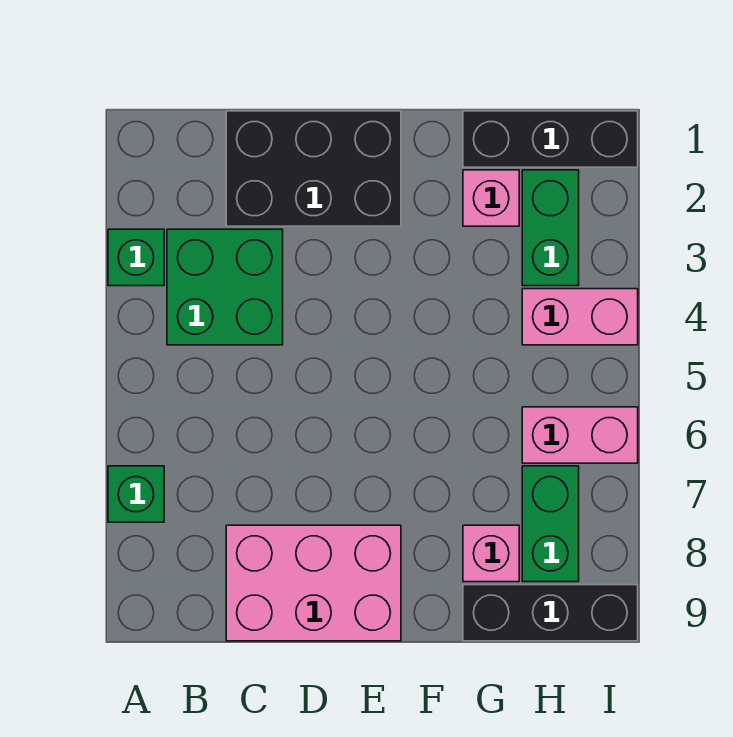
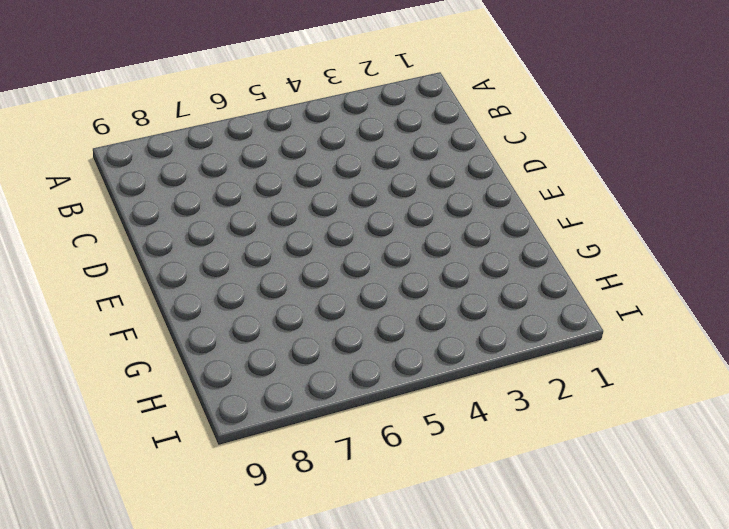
none -> green 1x1 brick [108,229,164,286]
none -> green 1x1 brick [108,466,164,522]
none -> green 2x2 brick [167,229,283,345]

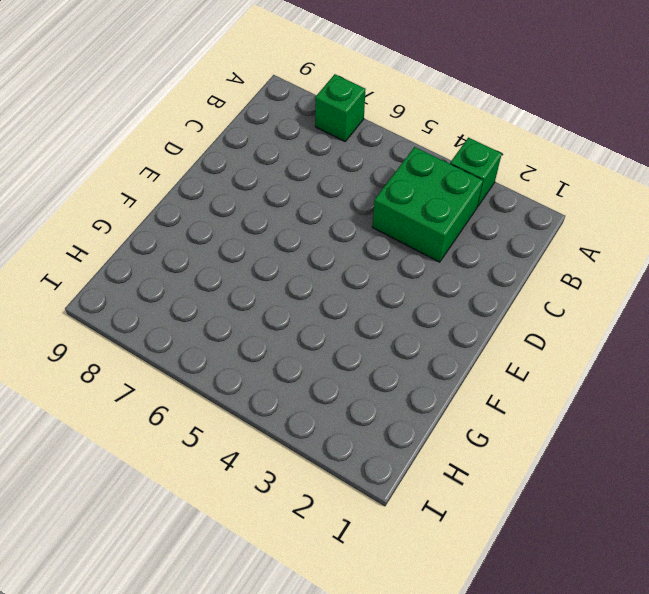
none -> black 2x3 brick [226,111,401,226]
none -> pink 2x3 brick [226,525,401,641]
none -> black 1x3 brick [463,111,638,167]

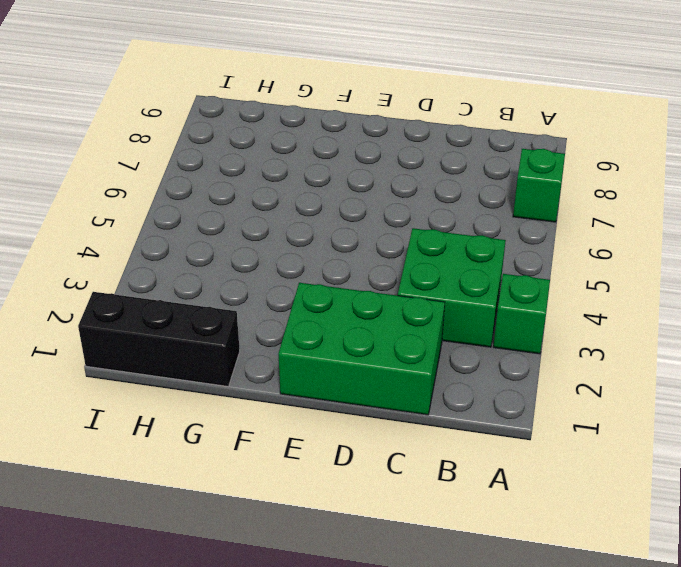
green 2x3 brick [279,283,445,415] -> black 2x3 brick [226,111,401,226]
none -> pink 2x3 brick [226,525,401,641]
none -> pink 1x1 brick [463,170,519,226]
none -> pink 1x1 brick [463,525,519,582]

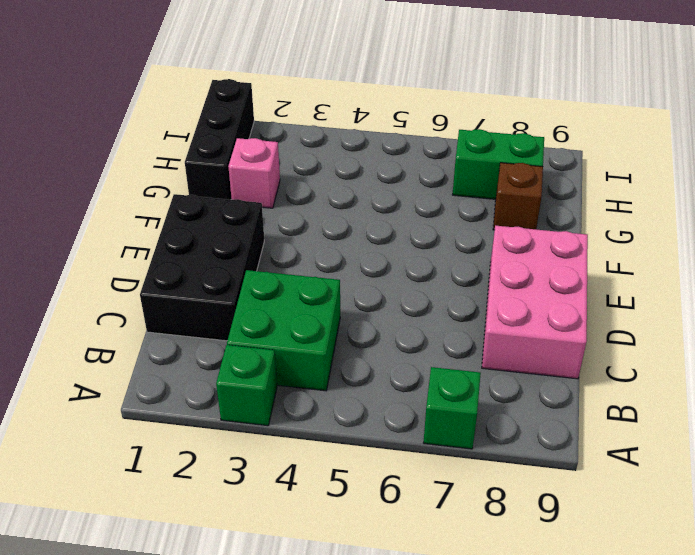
brown 1x1 brick [493,163,543,230] -> pink 1x1 brick [463,525,519,582]
none -> black 1x3 brick [463,585,638,641]
none -> green 1x2 brick [522,170,579,286]
none -> pink 1x2 brick [522,289,638,345]

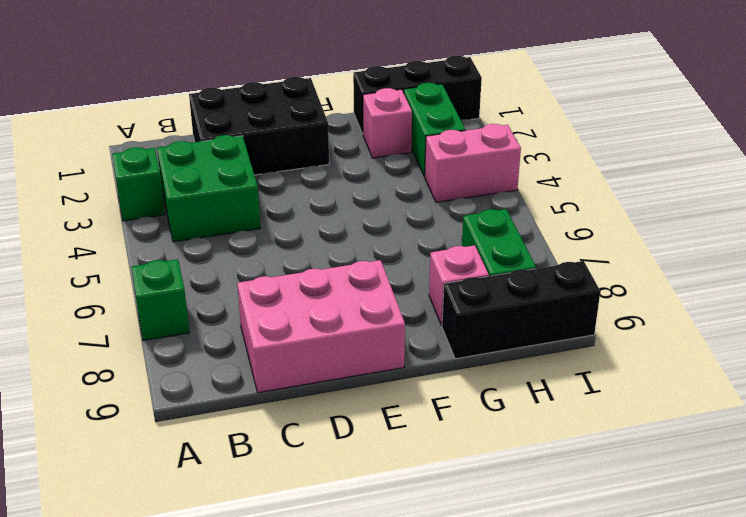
none -> pink 1x2 brick [522,407,638,463]

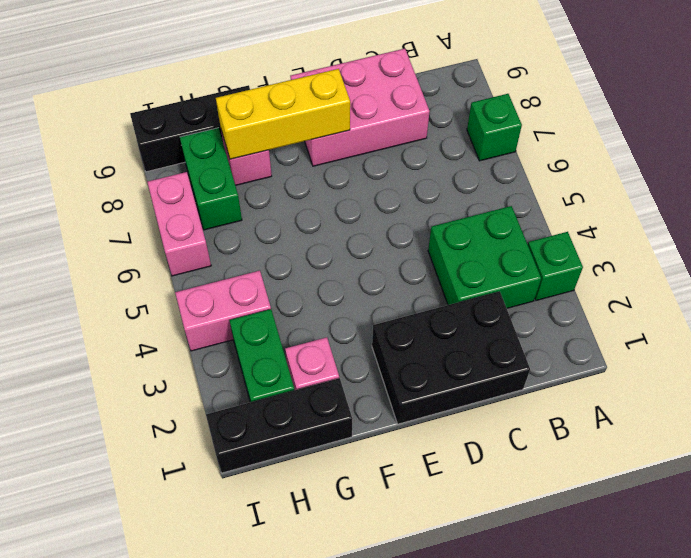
yellow 1x3 brick [216,69,350,159] -> none
pink 1x2 brick [147,172,211,276] -> pink 1x2 brick turned to [522,407,638,463]

